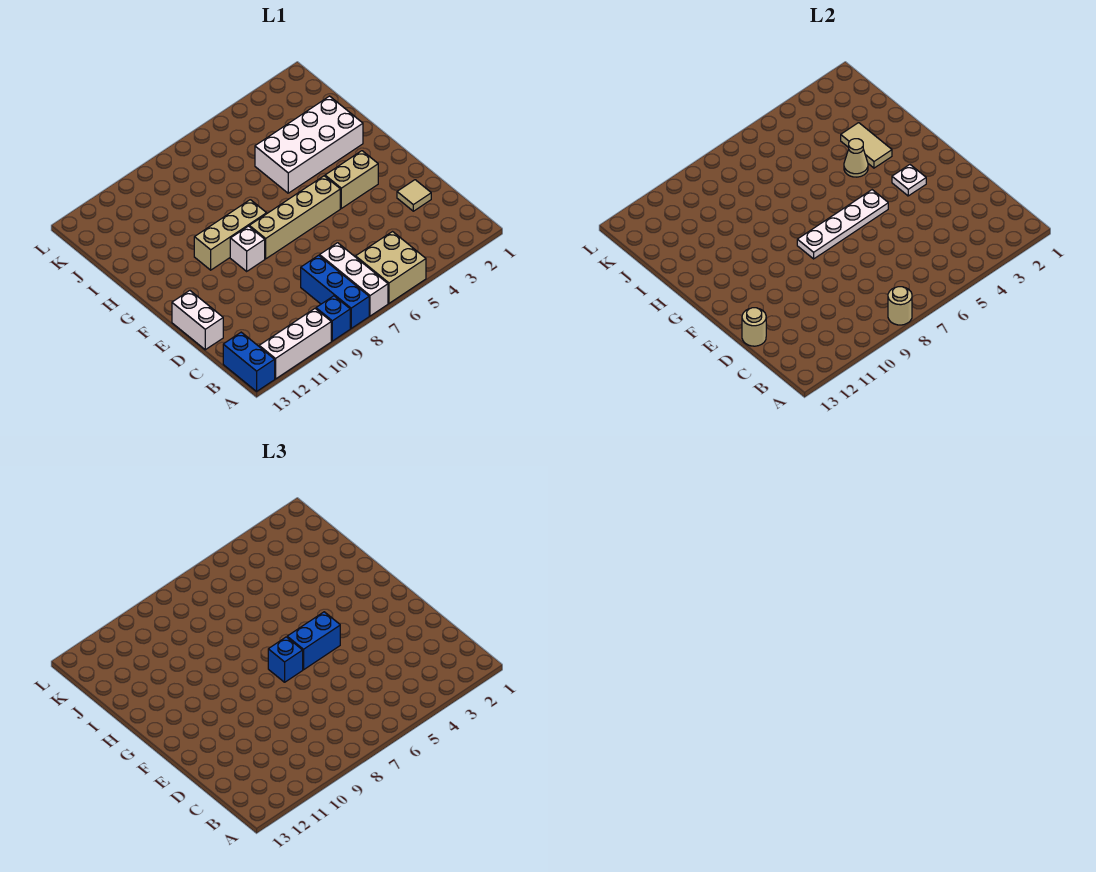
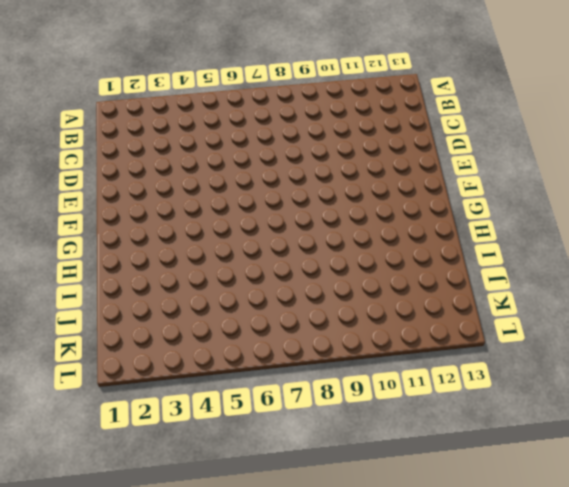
none -> tan 2x2 brick [356,232,426,303]
none -> white 1x3 brick [320,243,388,316]
none -> blue 1x3 brick [301,255,369,328]

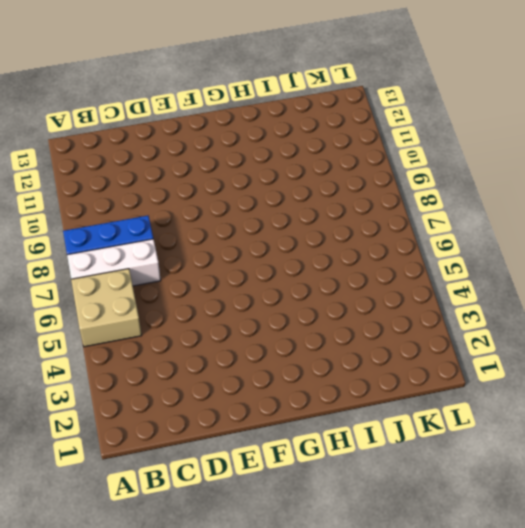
none -> blue 1x1 brick [316,296,350,341]
none -> white 1x3 brick [259,309,331,379]
none -> blue 1x2 brick [223,332,275,391]

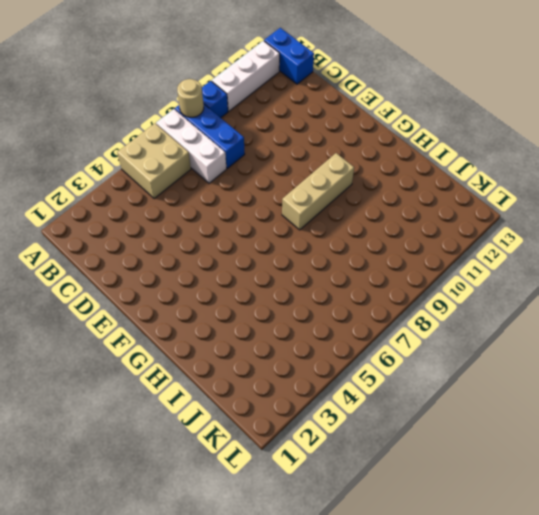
none -> tan 1x1 tile [397,180,431,211]
none -> white 1x2 brick [172,291,223,350]
none -> tan 1x2 brick [325,151,378,208]

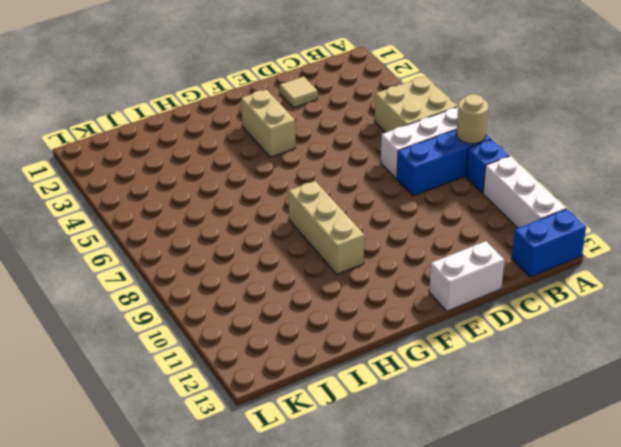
none -> tan 1x4 brick [249,176,340,259]
none -> white 1x1 brick [230,226,265,271]
none -> white 2x4 brick [255,96,363,193]

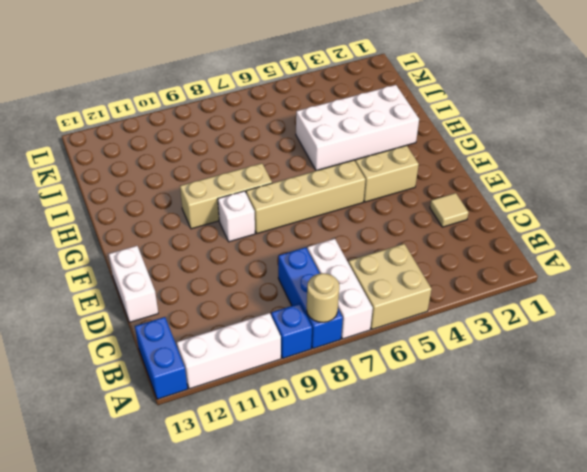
none -> tan 1x1 round brick [742,308,766,346]
none -> white 1x1 plate [892,165,926,196]
none -> white 1x4 plate [797,190,888,259]

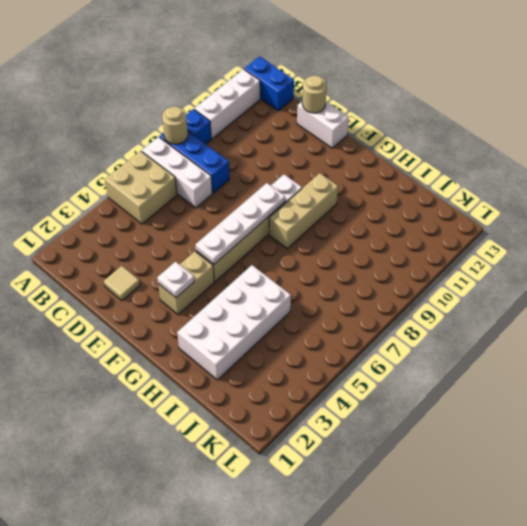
none -> tan 1x2 tile [841,123,892,168]
none -> tan 1x1 cone [844,139,868,177]
none -> blue 1x2 brick [287,612,340,670]

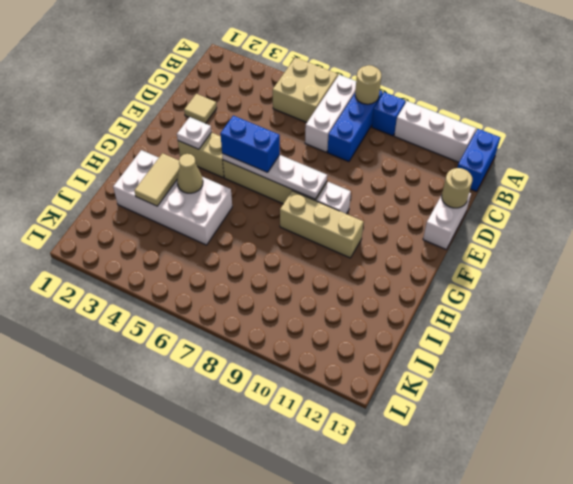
none -> blue 1x1 brick [268,637,303,682]

